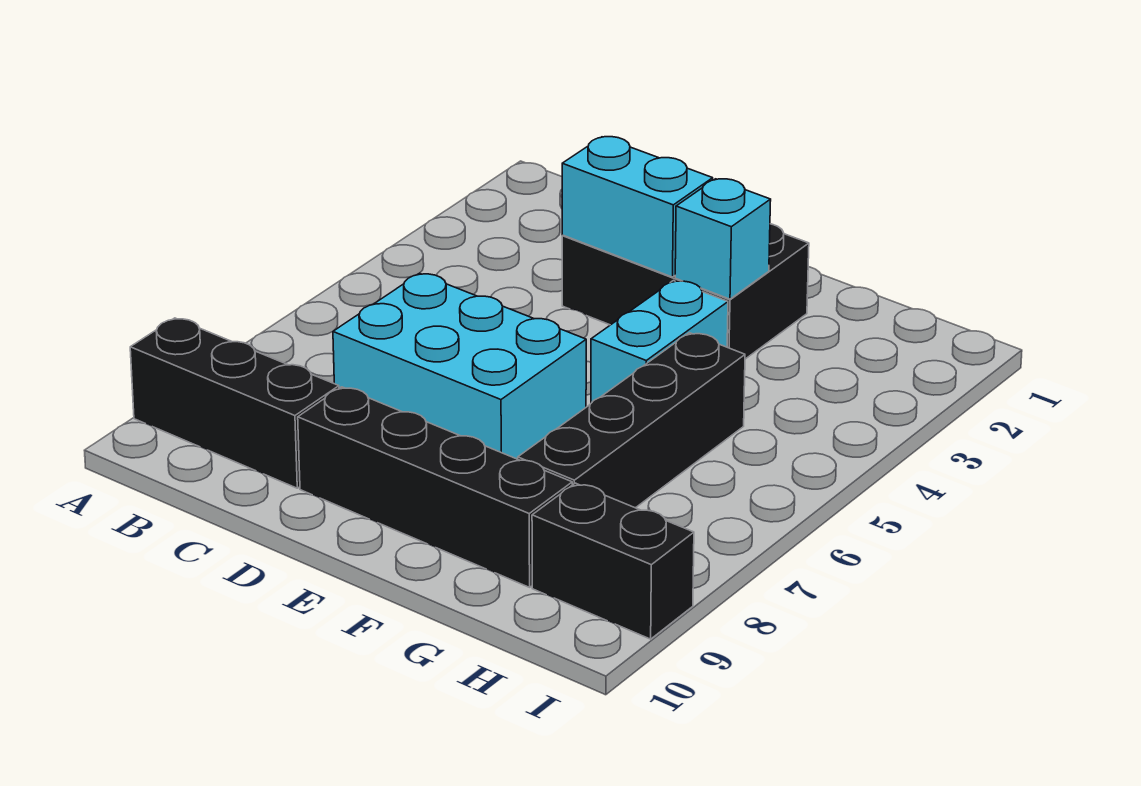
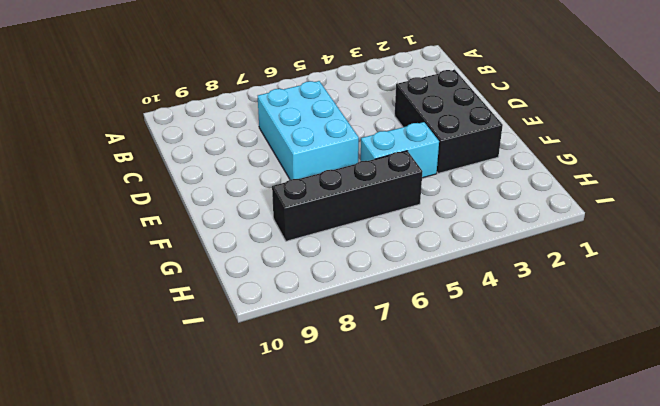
none -> black 1x3 brick [130,318,339,488]
none -> black 1x4 brick [298,387,572,587]

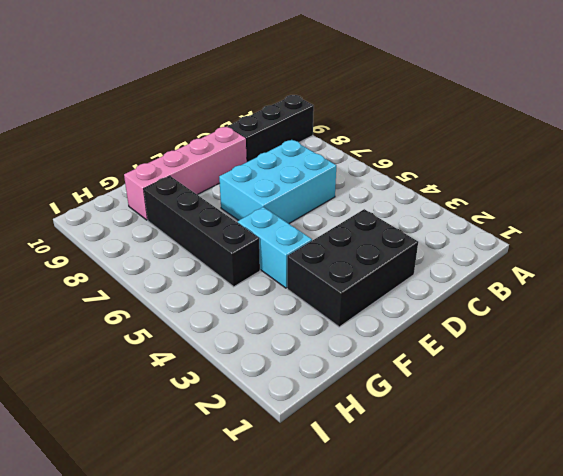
pink 1x4 brick [124,127,247,220] -> black 1x4 brick [298,387,572,587]
none -> black 1x2 brick [532,483,694,639]
none -> cyan 1x2 brick [562,137,713,277]

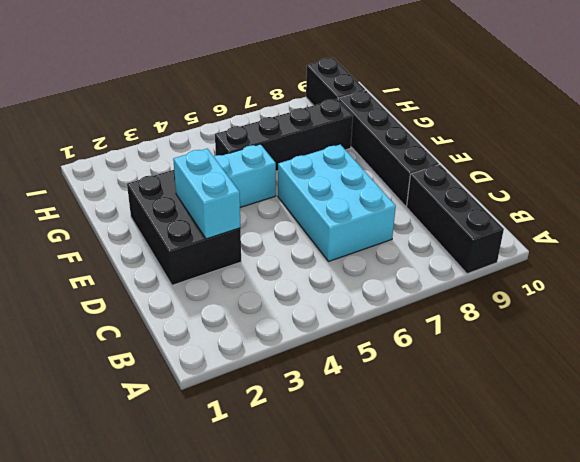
none -> cyan 1x1 brick [675,179,771,299]

